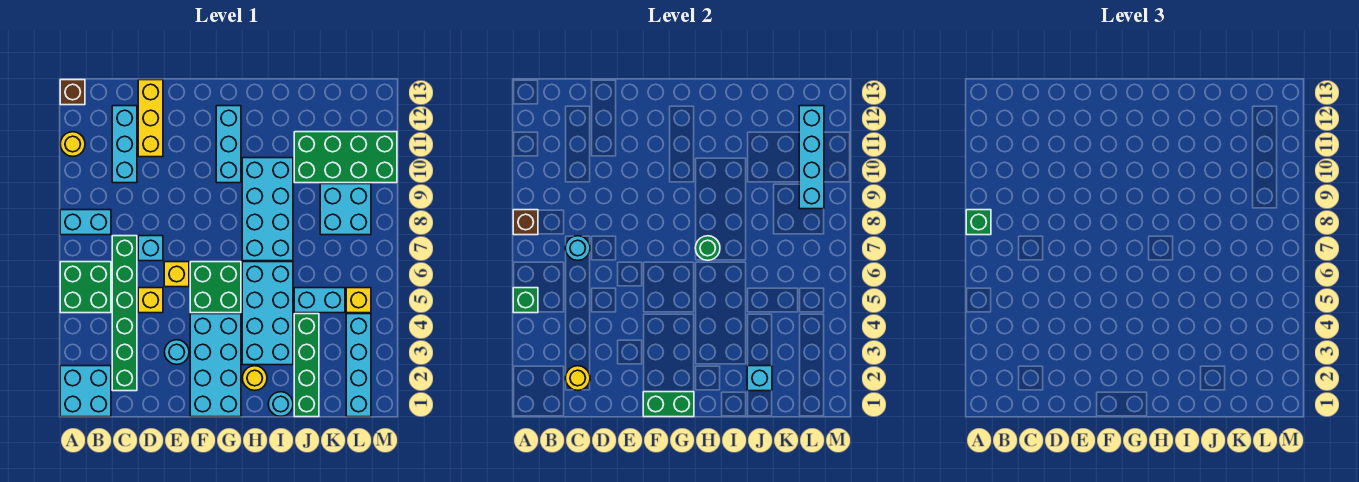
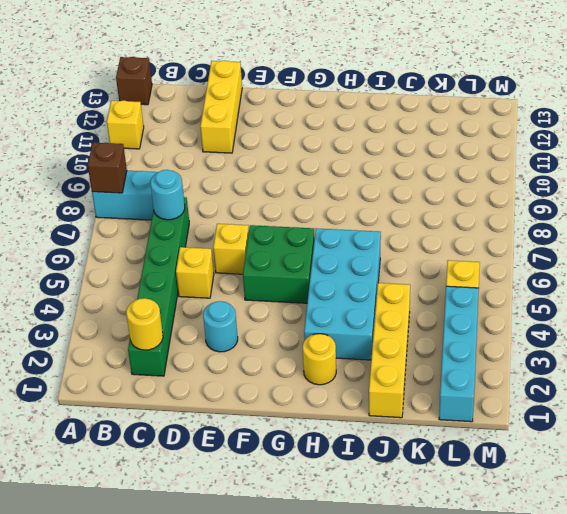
yellow 1x1 brick [107,100,144,149] -> yellow 1x1 round brick [60,132,85,156]
yellow 1x4 brick [369,283,410,418] -> green 1x4 brick [294,314,319,417]
none -> cyan 2x2 brick [60,366,111,417]
none -> green 2x2 brick [60,262,111,313]
none -> cyan 1x3 brick [112,106,137,183]
none -> cyan 1x1 brick [138,236,163,261]

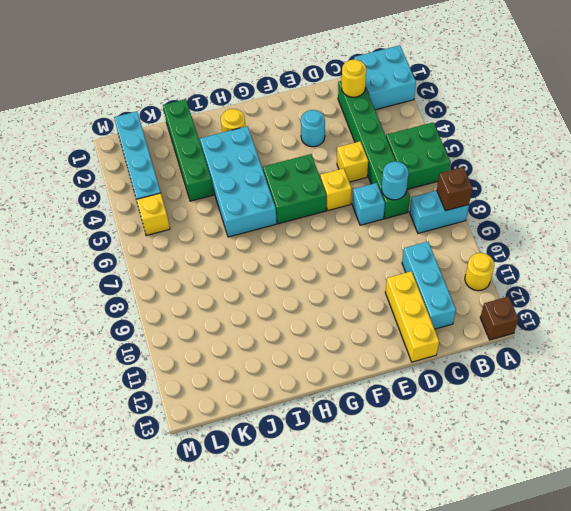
none -> cyan 2x4 brick [190,314,241,417]
none -> cyan 1x3 brick [216,106,241,183]
none -> cyan 2x4 brick [242,158,293,261]
none -> cyan 1x1 round brick [268,392,293,416]

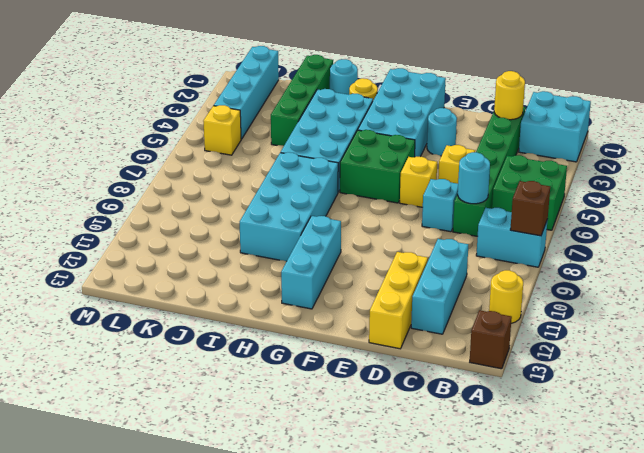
none -> cyan 1x2 brick [294,288,345,313]
none -> green 2x4 brick [294,132,397,183]
none -> cyan 2x2 brick [320,184,371,235]
none -> green 1x1 brick [513,288,538,313]

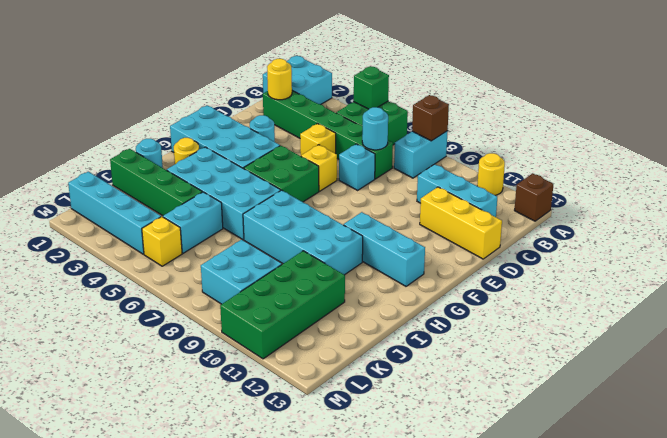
none -> green 1x2 brick [643,392,694,417]
none -> green 1x1 round brick [695,236,720,260]
none -> cyan 1x1 brick [747,366,772,391]
none -> cyan 1x4 brick [799,106,824,209]

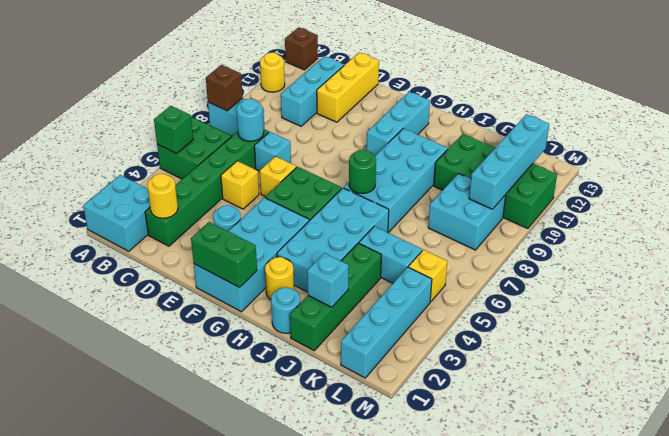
none -> green 1x1 brick [966,210,991,235]

